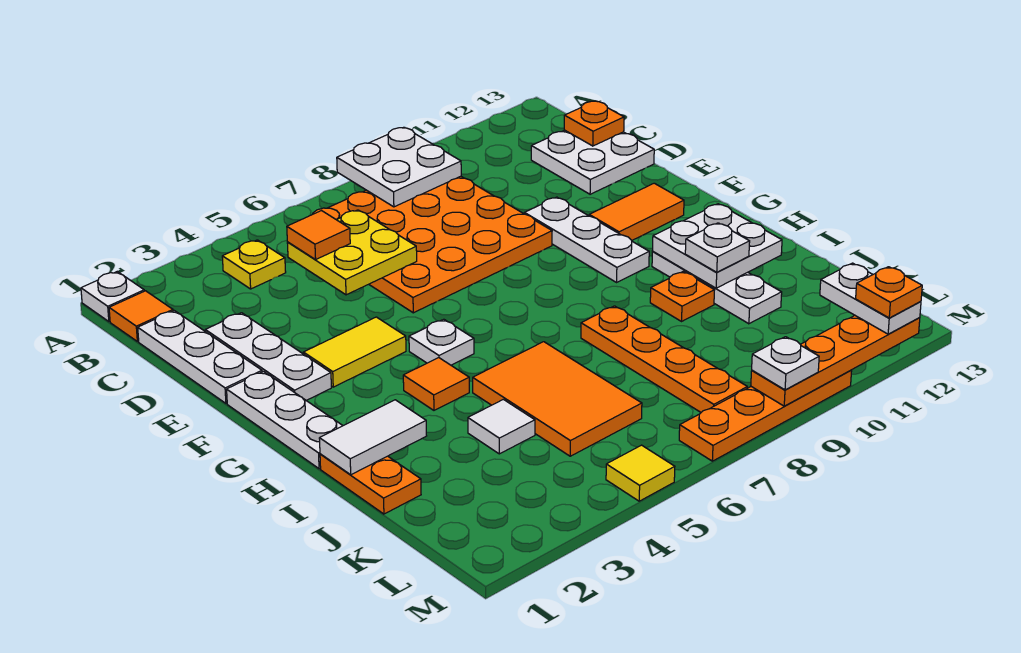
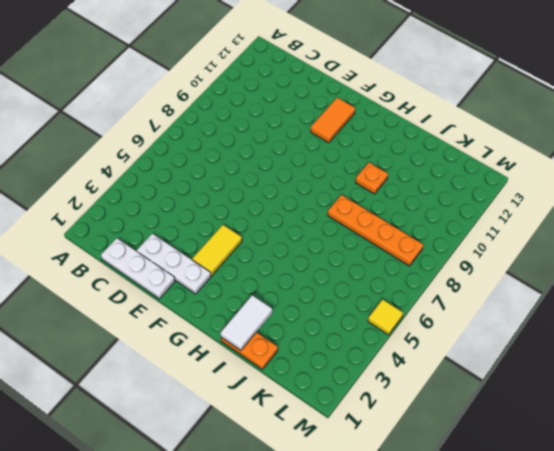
none -> white 1x1 plate [81,272,144,322]
none -> orange 1x1 tile [109,291,173,342]
none -> yellow 1x1 plate [222,240,286,289]
none -> orange 4x4 plate [313,176,552,313]

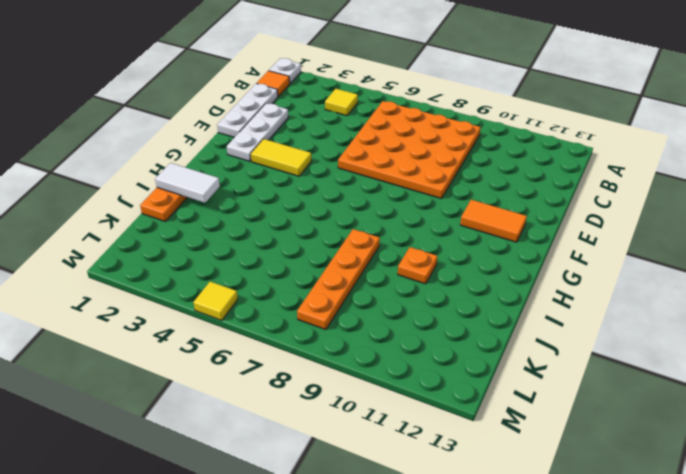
yellow 1x1 tile [325,89,358,116] -> yellow 1x1 plate [222,240,286,289]
none -> white 2x2 plate [531,130,654,194]
none -> white 1x3 plate [524,197,649,282]
none -> white 1x3 plate [227,371,343,469]
none -> white 1x1 plate [409,319,474,365]

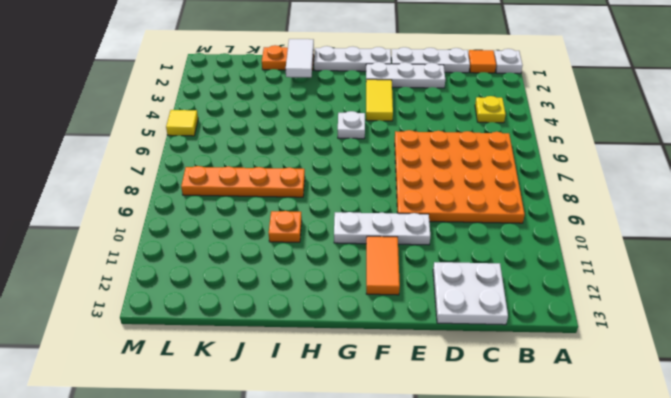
none -> orange 1x1 tile [403,358,469,410]
none -> white 1x3 plate [652,252,782,324]
none -> orange 2x3 tile [473,342,642,456]
none -> white 1x1 tile [468,399,535,454]

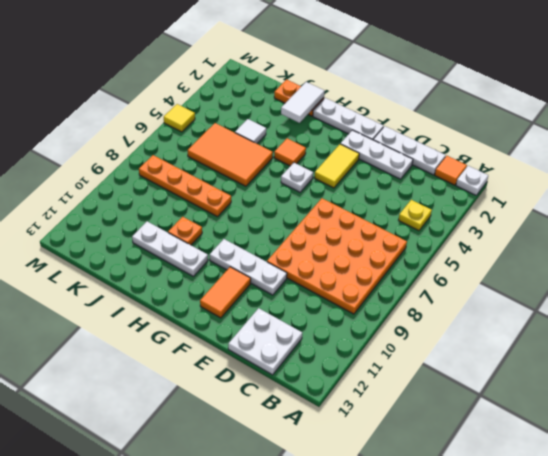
none -> orange 1x4 plate [679,370,852,461]
none -> white 2x2 plate [337,127,461,207]
none -> yellow 2x2 plate [287,210,417,295]
none -> orange 1x1 plate [564,101,624,146]

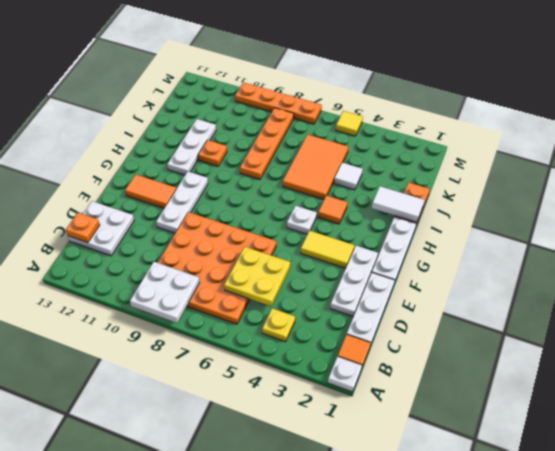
none -> white 2x2 plate [652,204,782,288]
none -> orange 1x4 plate [751,316,920,406]
none -> orange 1x1 tile [287,211,350,259]
none -> white 1x1 plate [685,223,750,272]

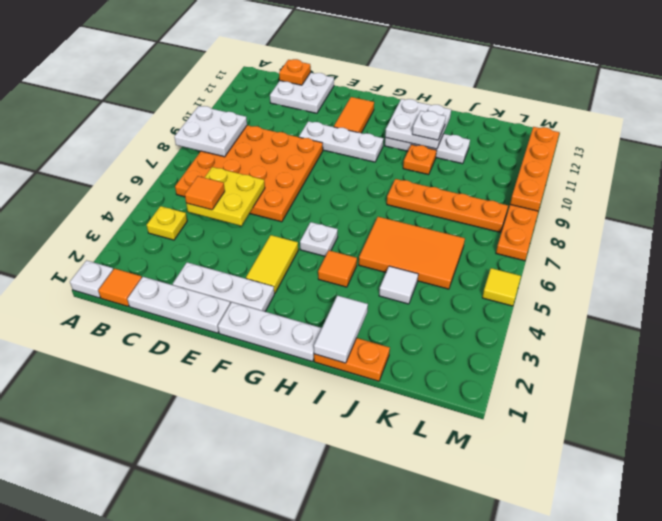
none -> white 1x2 plate [820,263,921,334]
none -> white 1x1 plate [752,337,819,390]
none -> orange 1x1 plate [856,267,922,318]

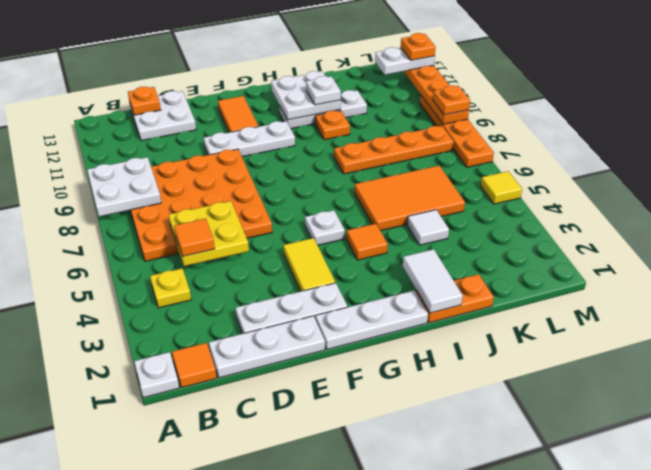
orange 1x1 plate [433,85,470,115] -> white 1x1 plate [752,337,819,390]

